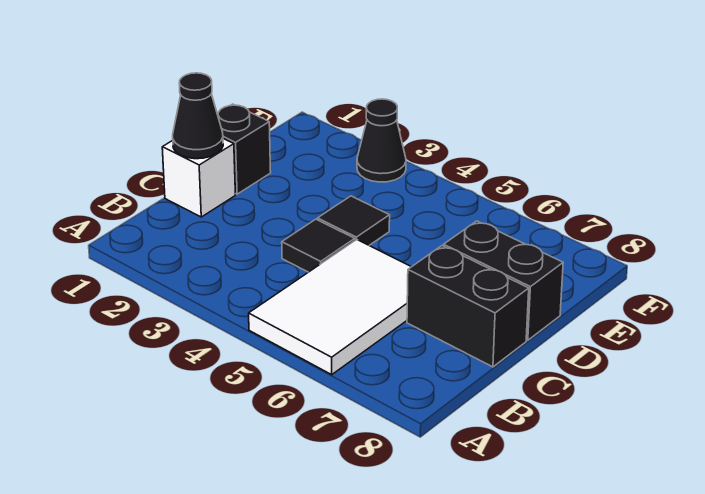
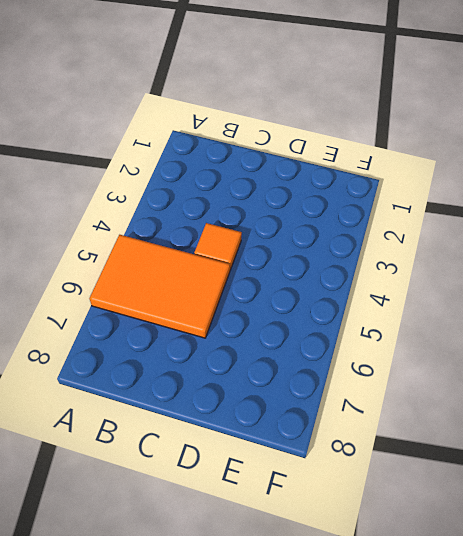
orange 2x3 tile [89,235,230,338] -> white 2x3 tile [249,239,411,375]
orange 1x1 tile [194,223,242,270] -> black 1x1 tile [282,219,355,272]
none -> white 1x1 brick [162,139,235,217]
none -> black 1x2 brick [407,246,529,367]

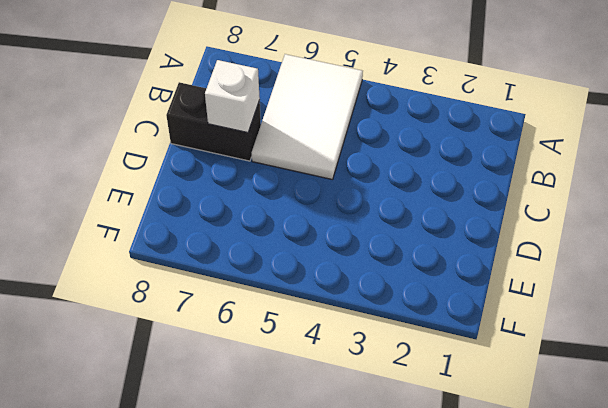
white 1x1 brick [205,60,260,133] -> white 1x1 brick moved to [162,139,235,217]
none -> black 1x1 tile [282,219,355,272]
none -> black 1x1 brick [217,104,271,194]

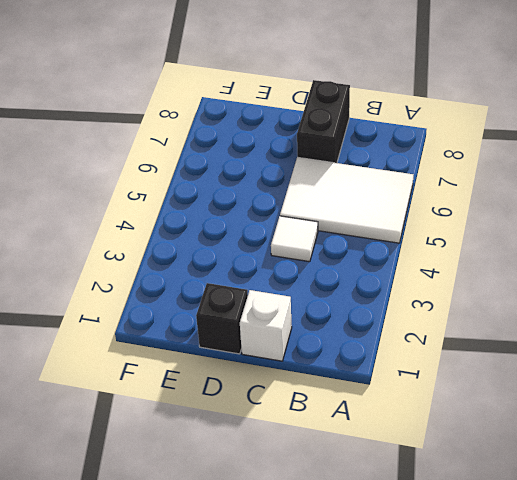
white 1x1 tile [271,216,318,262] -> black 1x1 tile [282,219,355,272]
none -> black 1x1 tile [318,196,390,245]
none -> black 1x2 brick [444,221,563,340]

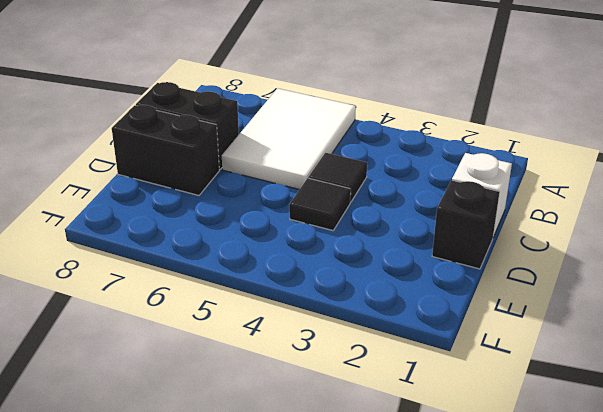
none -> black 1x1 cone [357,99,406,182]
none -> black 1x1 cone [173,73,223,159]

